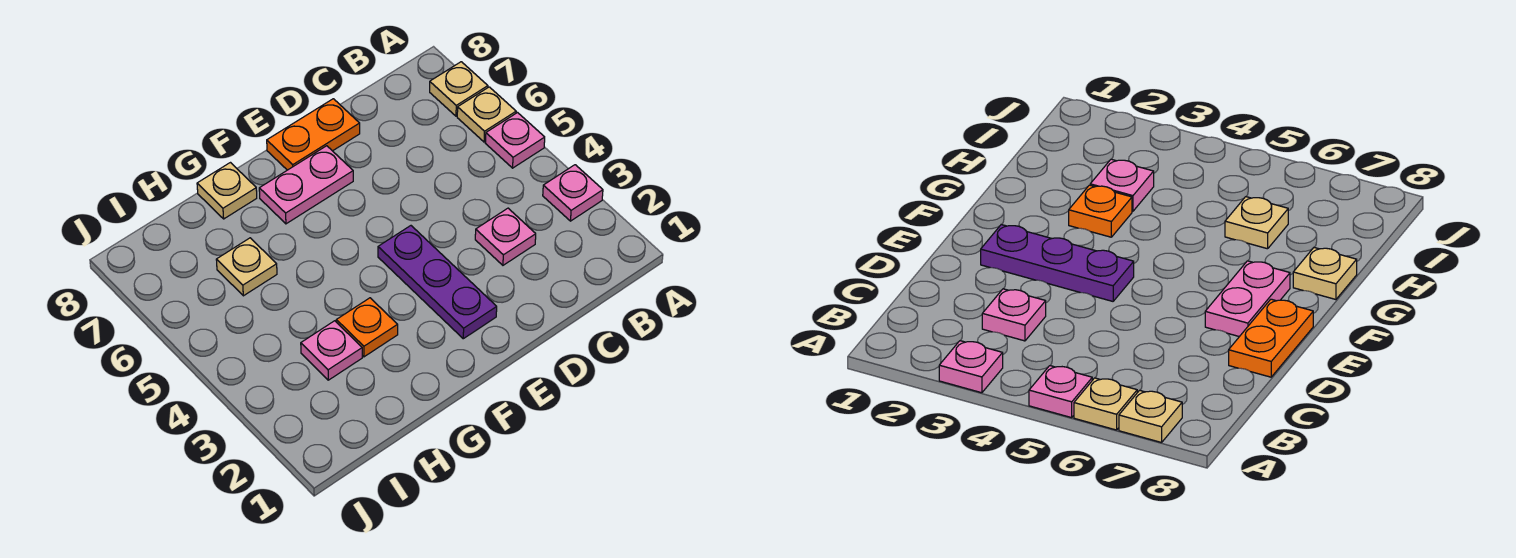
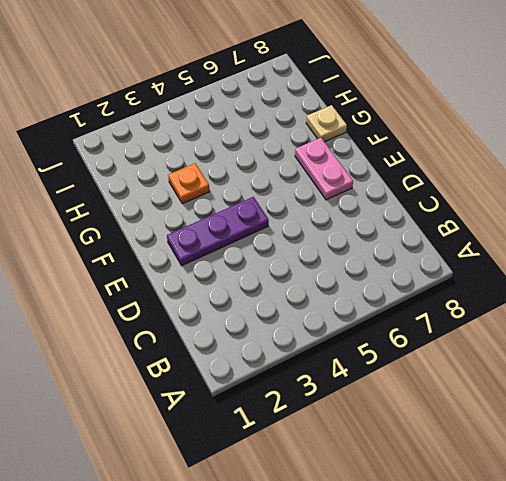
none -> pink 1x1 plate [543,165,603,221]
none -> pink 1x1 plate [486,113,545,168]
none -> tan 1x1 plate [457,87,516,142]

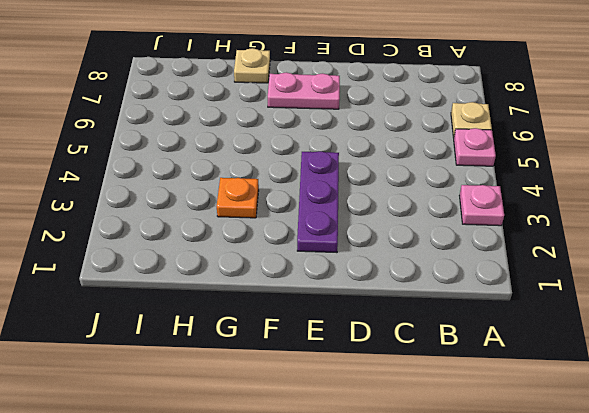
none -> tan 1x1 plate [430,62,488,116]
none -> pink 1x1 plate [475,208,536,265]
none -> orange 1x2 plate [267,99,360,170]

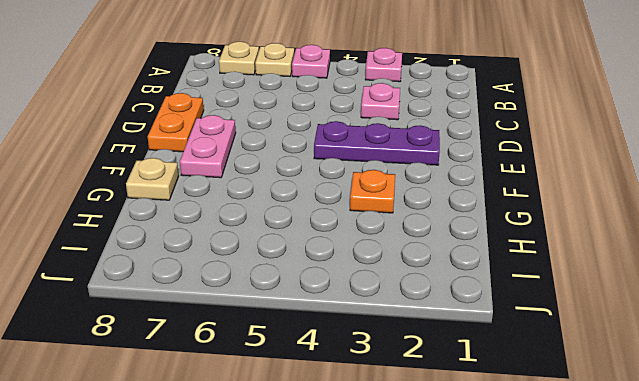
none -> pink 1x1 plate [301,321,362,380]
none -> tan 1x1 plate [216,238,277,296]

